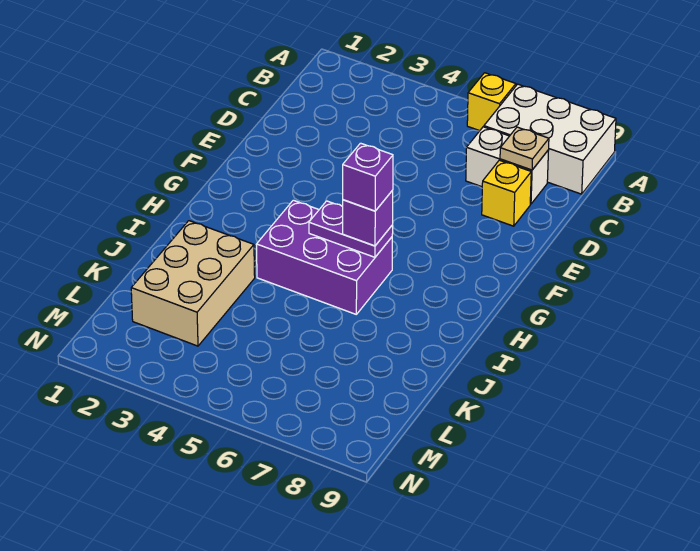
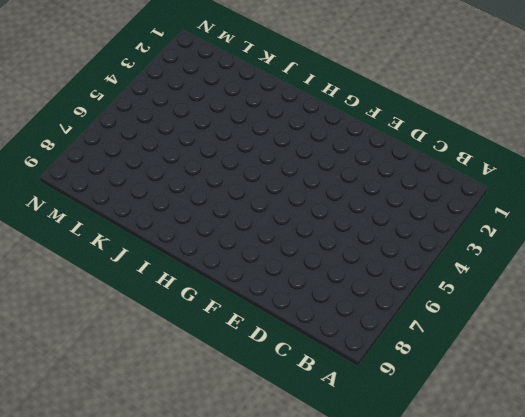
none -> yellow 1x1 brick [467,73,516,131]
none -> white 2x3 brick [484,84,616,194]

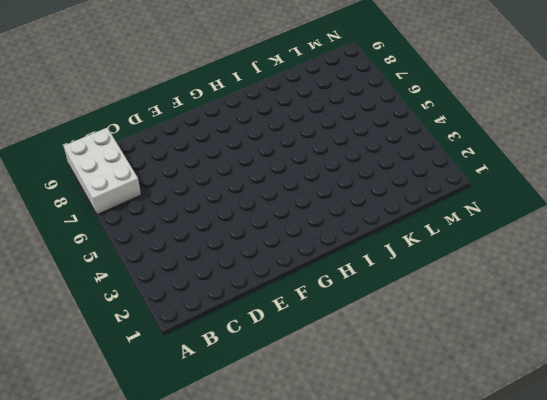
none -> yellow 1x1 brick [467,73,516,131]
none -> white 1x2 brick [466,127,549,204]

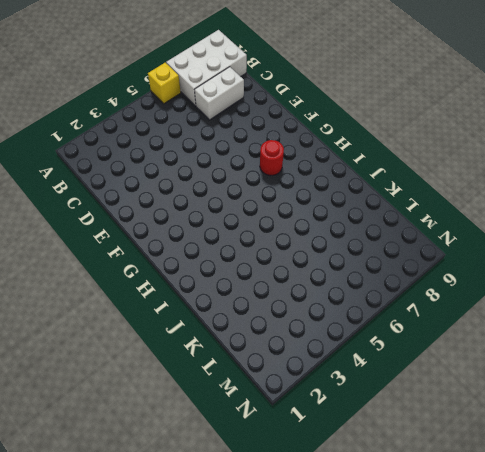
red 1x1 round brick [260,140,284,175] -> none
none -> yellow 1x1 brick [482,160,531,226]
none -> purple 2x3 brick [256,200,392,314]

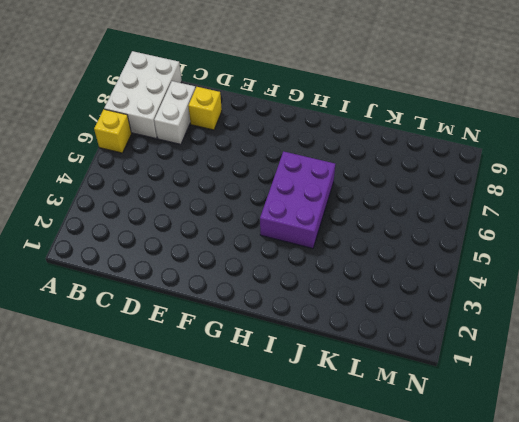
none -> tan 2x3 brick [131,221,255,346]
none -> tan 1x1 plate [500,127,549,170]

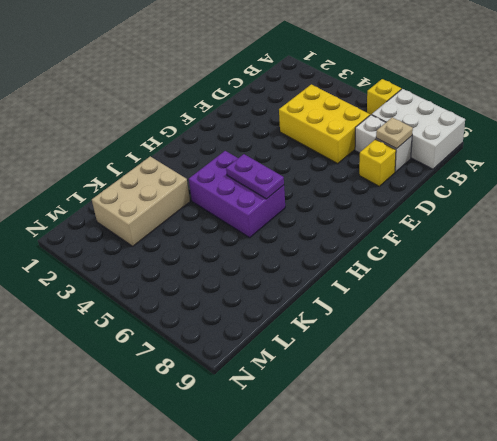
yellow 2x3 brick [279,84,370,164] -> none
none -> purple 1x1 brick [343,190,393,246]
none -> purple 1x1 brick [343,143,393,211]

